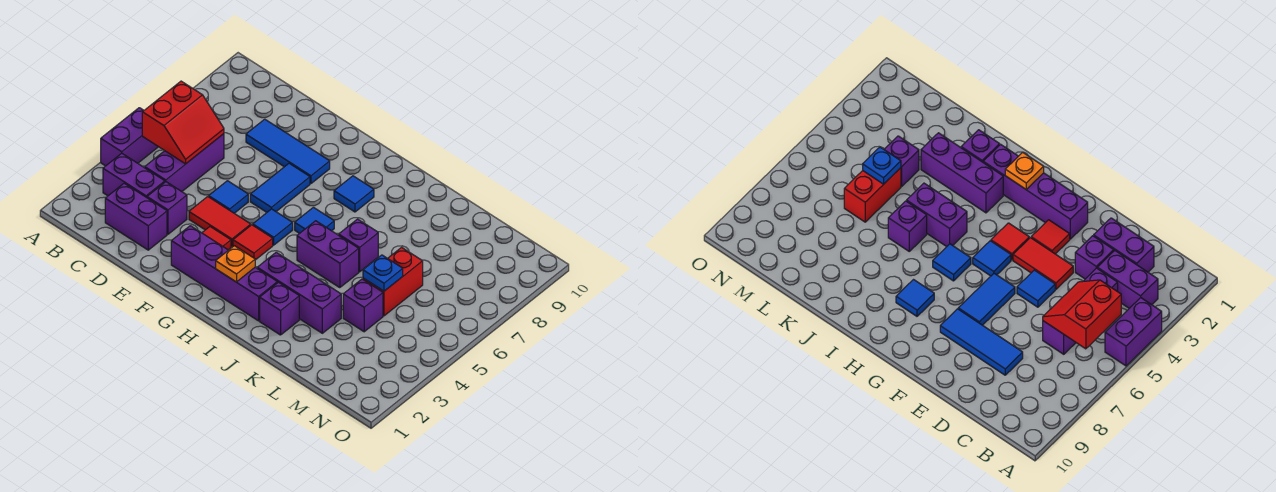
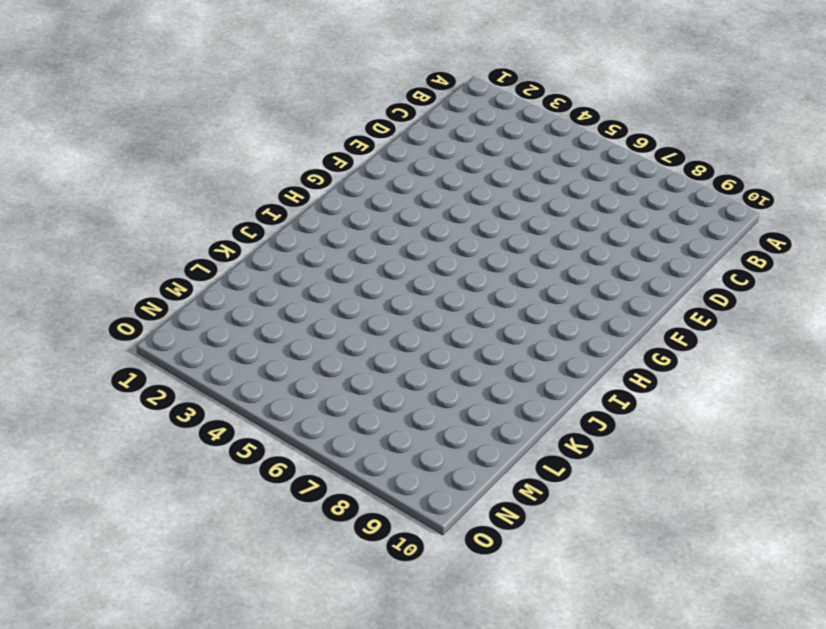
none -> purple 1x2 brick [101,108,158,166]
none -> purple 1x2 brick [103,153,165,198]
none -> purple 1x2 brick [105,183,167,250]

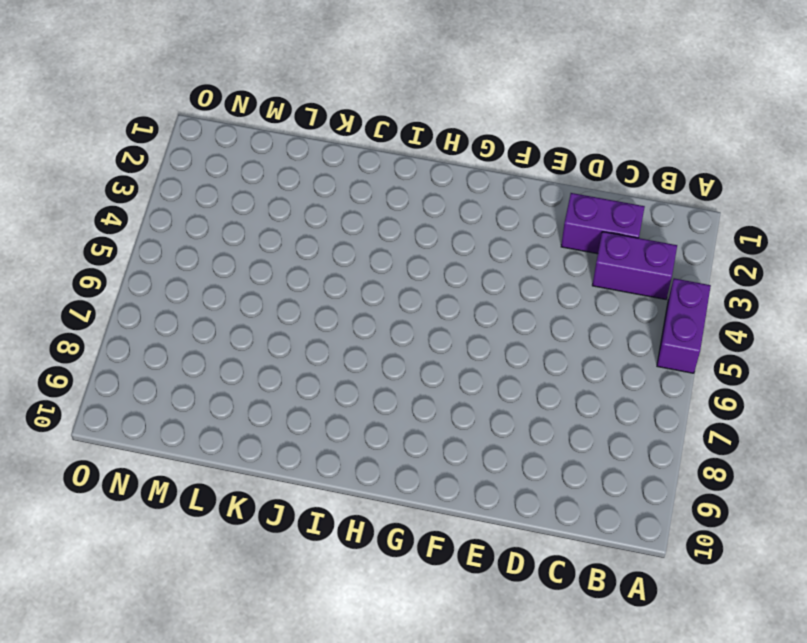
none -> purple 1x3 brick [145,134,224,192]
none -> purple 1x1 brick [147,182,187,234]
none -> blue 1x3 tile [246,119,330,184]

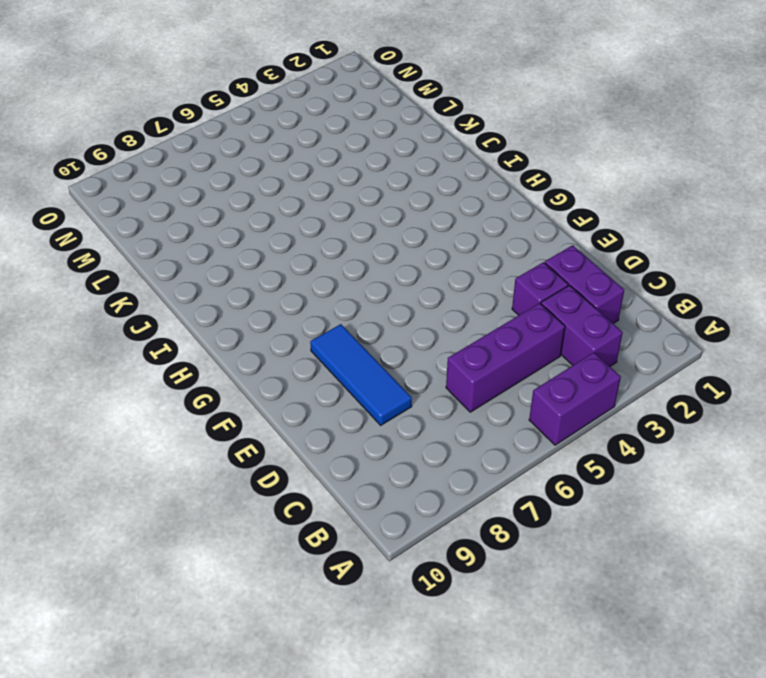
none -> red 1x2 tile [189,197,251,247]
none -> blue 1x1 tile [209,181,248,213]
none -> purple 1x4 brick [171,226,277,321]

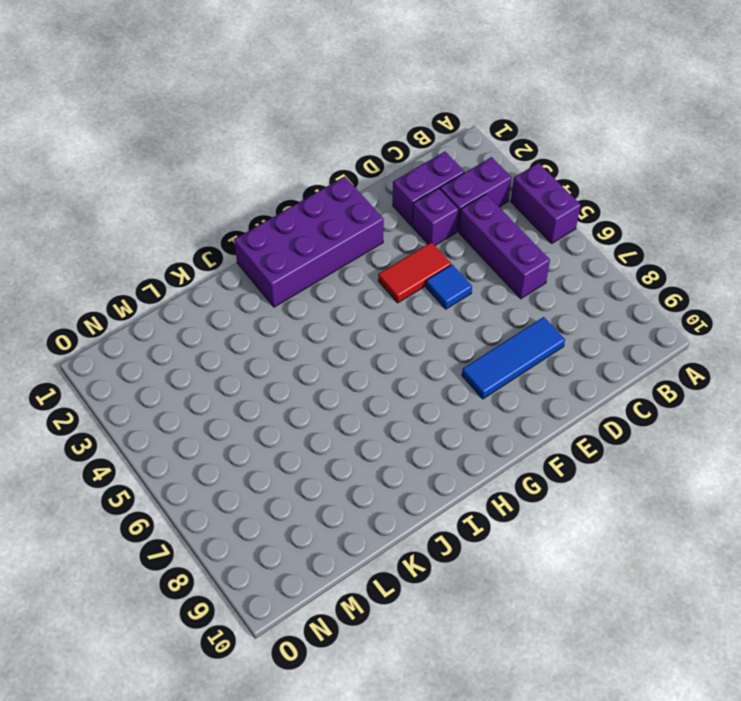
purple 2x4 brick [234,176,384,307] -> purple 1x4 brick [171,226,277,321]
none -> red 1x1 tile [202,227,231,250]
none -> blue 1x2 tile [250,163,310,212]
none -> red 1x1 tile [233,225,273,260]

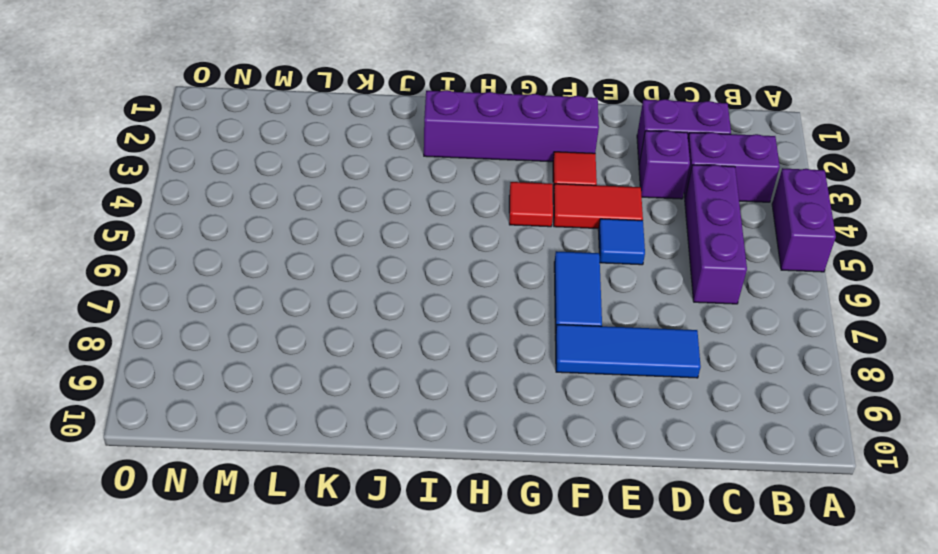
none -> blue 1x1 tile [253,209,293,245]
none -> blue 1x1 tile [295,207,334,233]
none -> blue 1x1 tile [334,176,374,212]

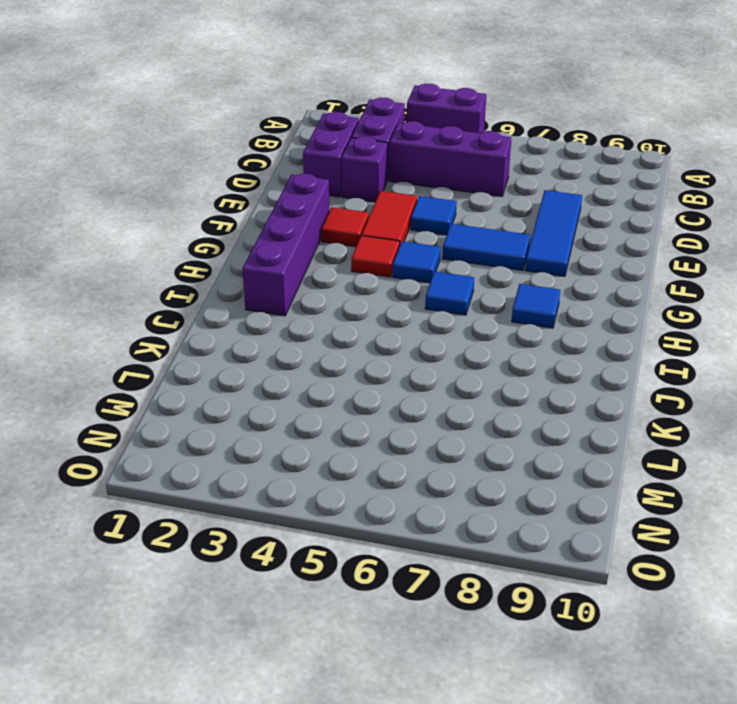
none -> purple 1x3 brick [257,252,341,333]
none -> purple 1x2 brick [297,221,359,288]
none -> purple 1x1 brick [260,282,299,335]

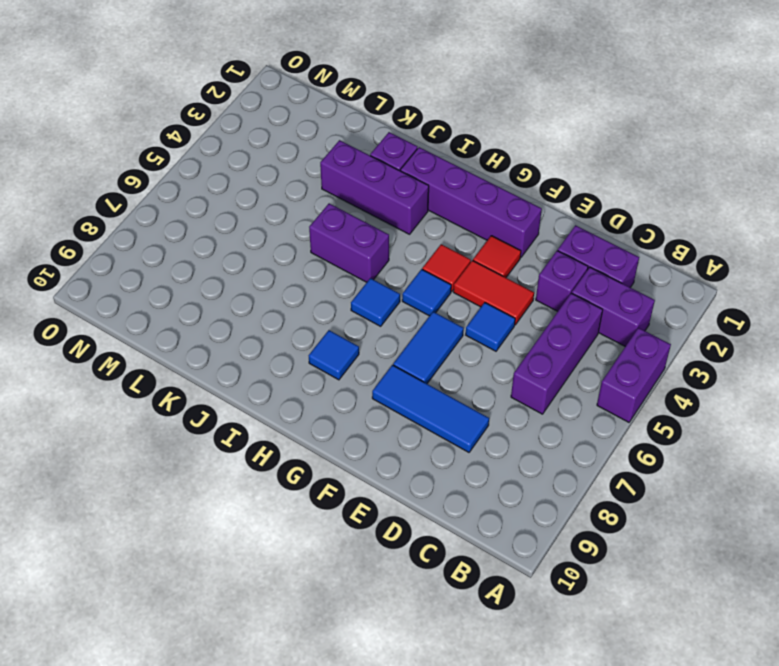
none -> purple 1x1 brick [339,219,378,272]
none -> purple 1x1 brick [343,279,383,332]
none -> red 1x2 brick [363,247,423,316]

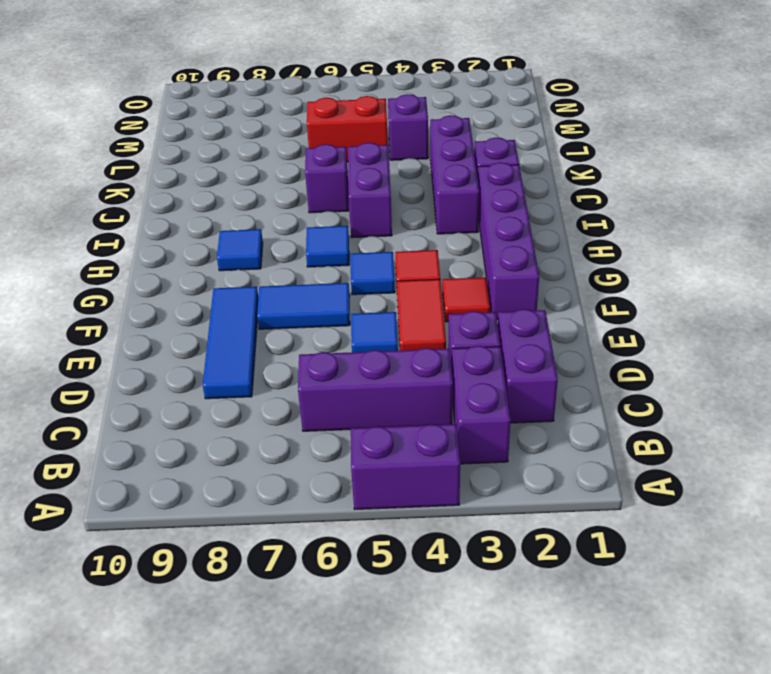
none -> red 2x2 slope [142,81,224,164]
none -> orange 1x1 plate [216,246,255,282]
none -> blue 1x1 plate [363,255,403,291]

